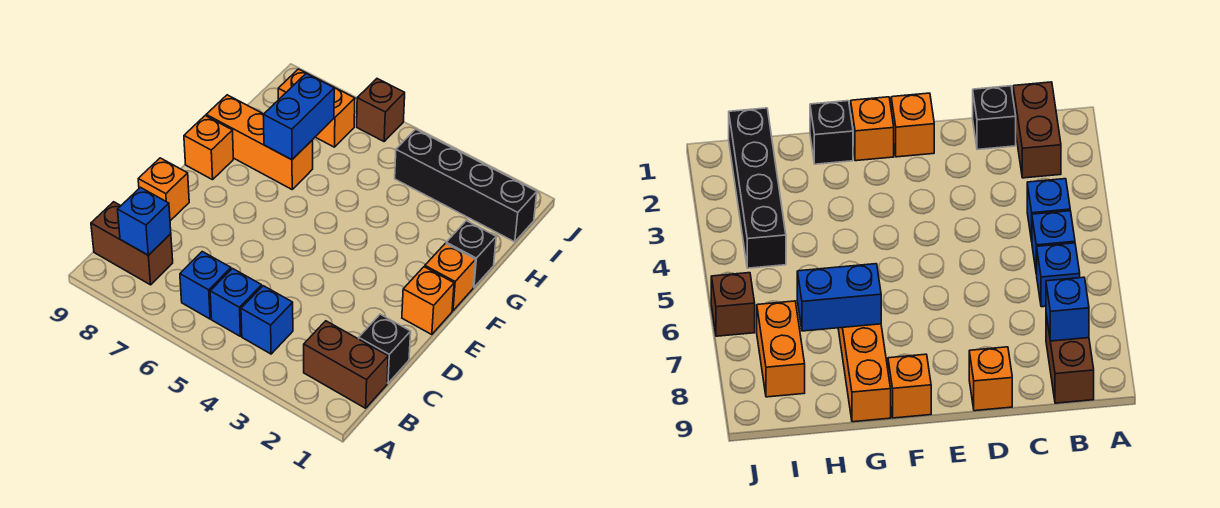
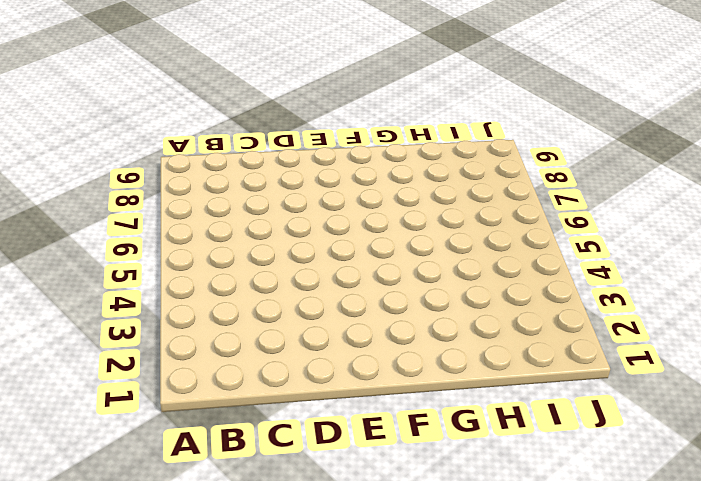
none -> brown 1x2 brick [304,321,388,408]
none -> blue 1x1 brick [241,286,293,354]
none -> blue 1x1 brick [210,269,262,336]

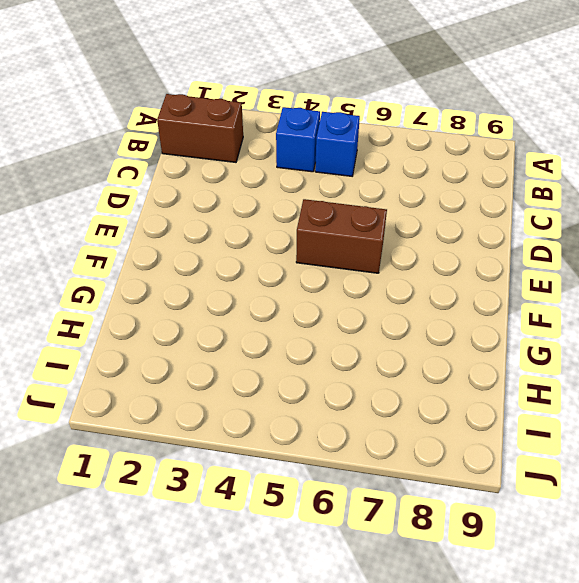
brown 1x2 brick [296,199,387,273] -> brown 1x2 brick moved to [91,202,173,285]
none -> blue 1x1 brick [180,252,231,319]
none -> black 1x1 brick [359,314,411,383]
none -> orange 1x1 brick [138,158,189,221]

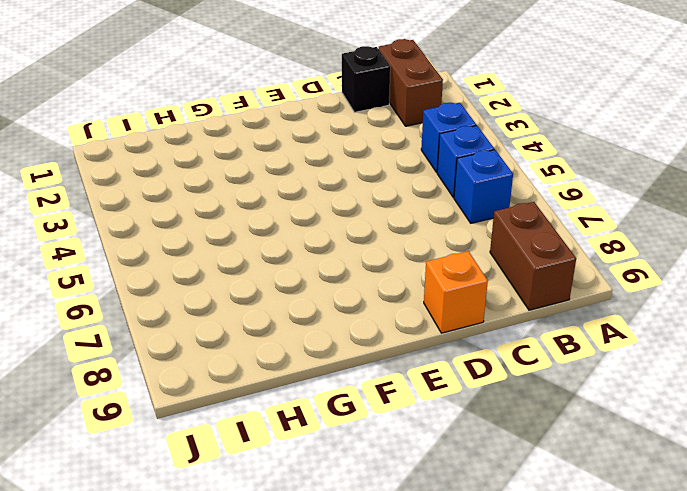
none -> orange 1x1 brick [402,267,454,335]
none -> orange 1x1 brick [425,243,475,311]
none -> orange 1x1 brick [184,116,233,180]

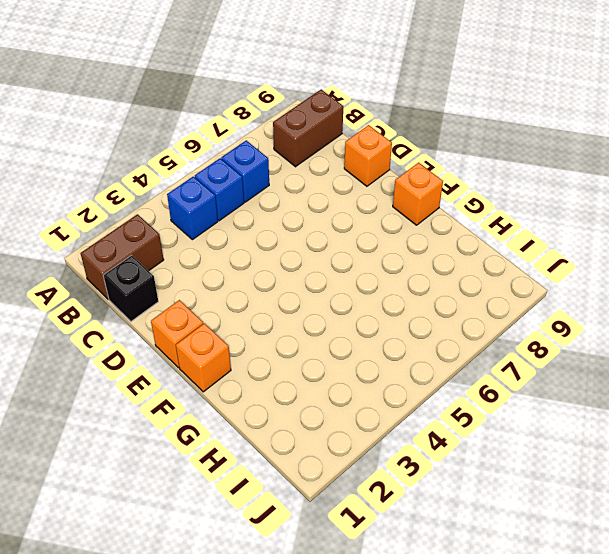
none -> black 1x1 brick [446,221,496,287]
none -> orange 1x3 brick [206,95,313,189]
none -> black 1x4 brick [395,129,537,242]

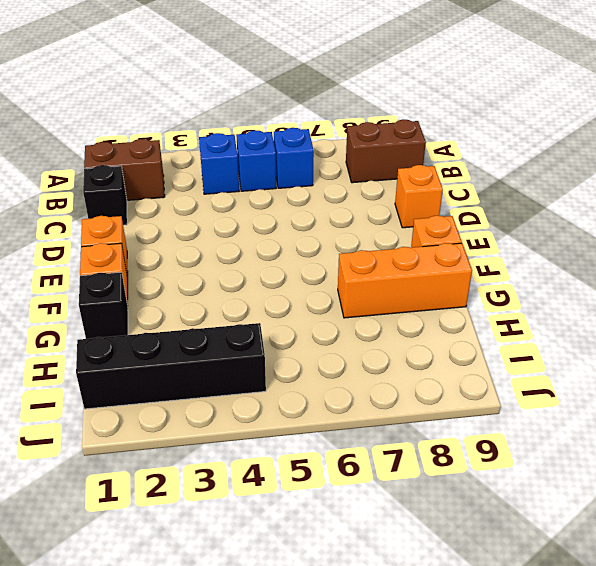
none -> orange 1x2 brick [278,69,355,147]
none -> brown 1x1 brick [357,79,405,141]
none -> blue 1x1 brick [118,188,171,255]

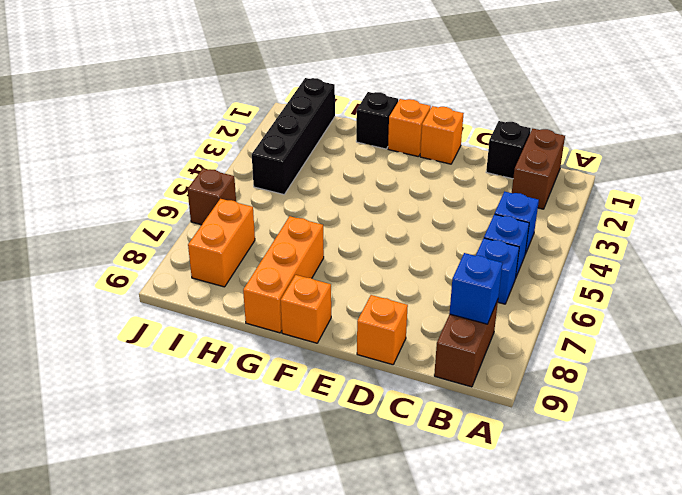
none -> blue 1x2 brick [263,74,334,160]

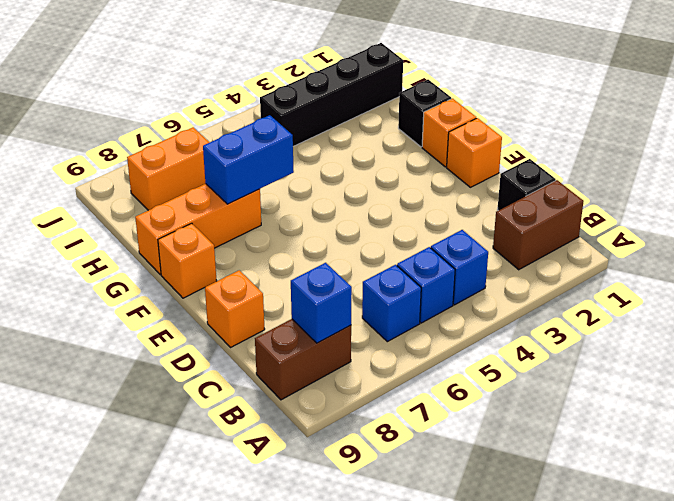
blue 1x2 brick [203,115,294,204] -> blue 1x2 brick turned to [263,74,334,160]
none -> brown 1x1 brick [357,79,405,141]

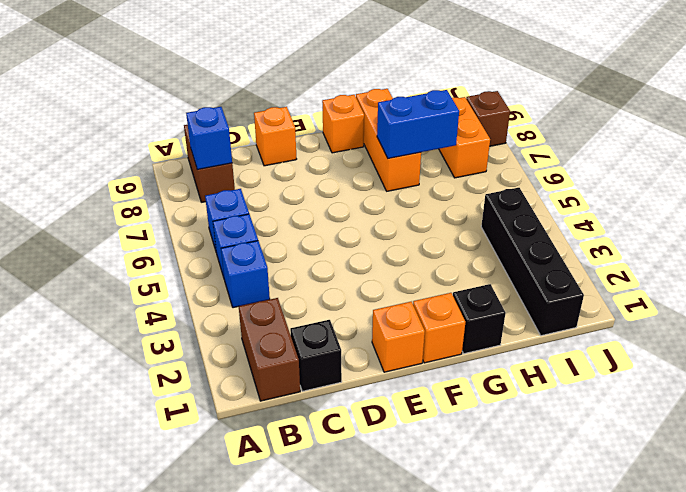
brown 1x1 brick [466,91,510,146] -> brown 1x1 brick moved to [357,79,405,141]

